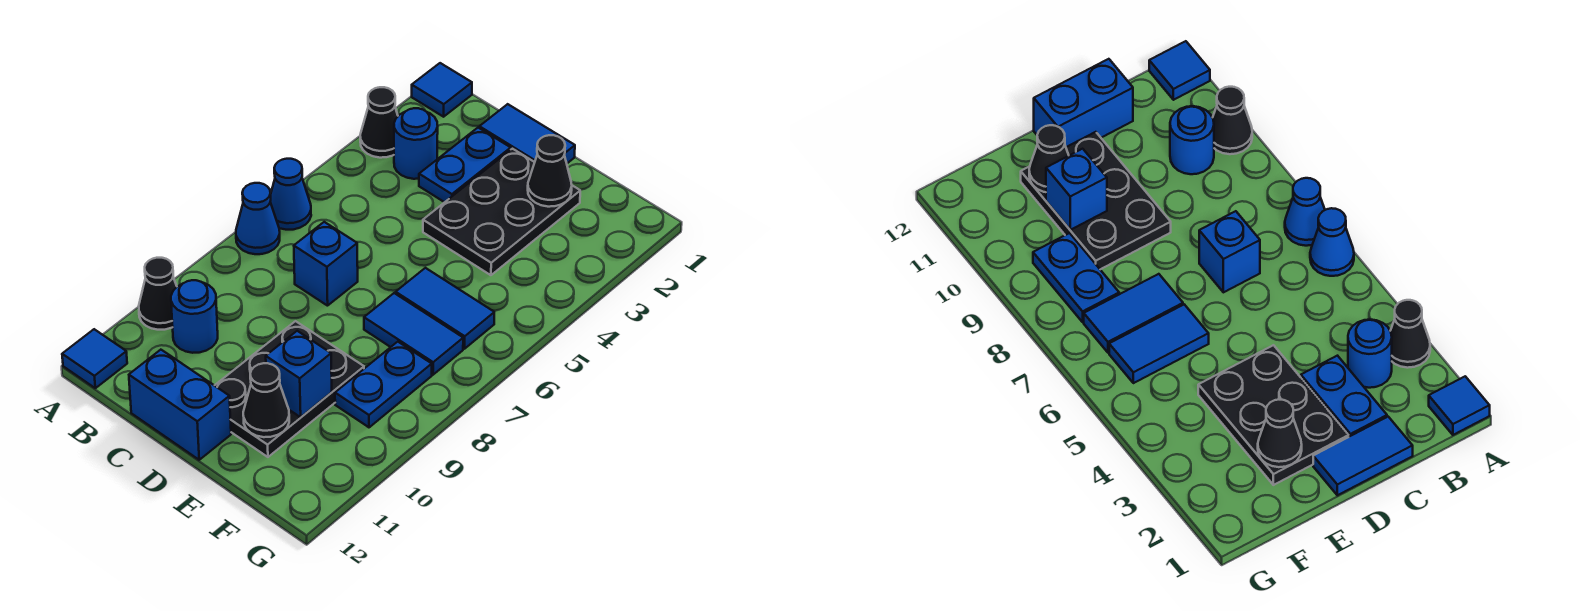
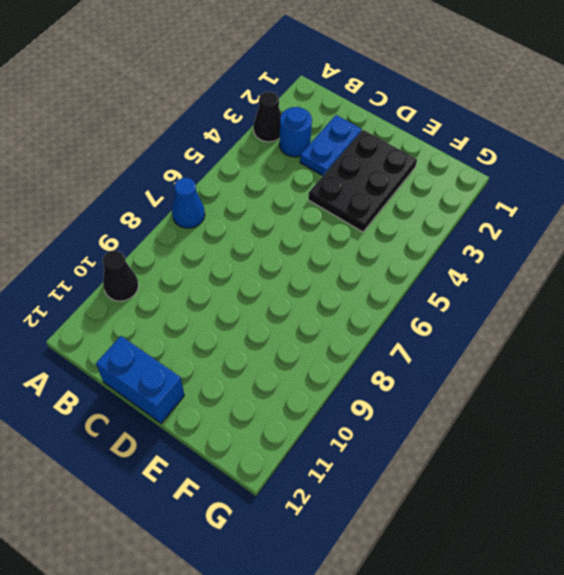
none -> blue 1x1 tile [412,63,472,117]
none -> blue 1x1 cone [270,159,311,230]
none -> blue 1x1 tile [62,329,127,388]

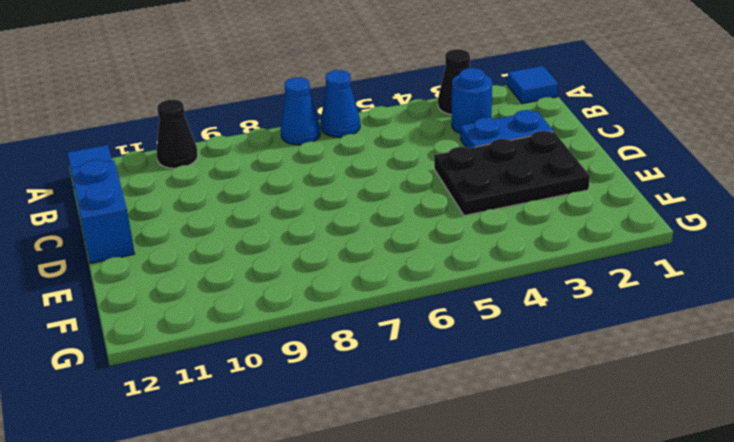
none -> blue 1x1 round brick [171,280,218,353]
none -> blue 1x2 tile [479,104,575,163]
none -> blue 1x1 brick [294,222,358,306]

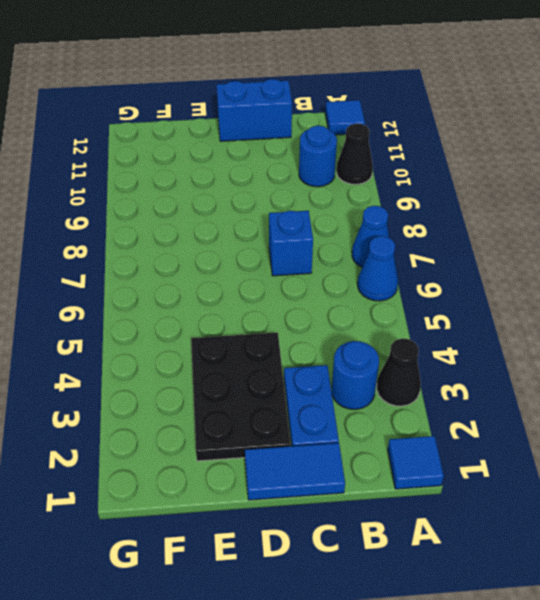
none -> black 2x3 plate [214,321,364,457]
none -> blue 1x2 tile [396,268,494,349]
none -> blue 1x2 tile [364,293,463,375]

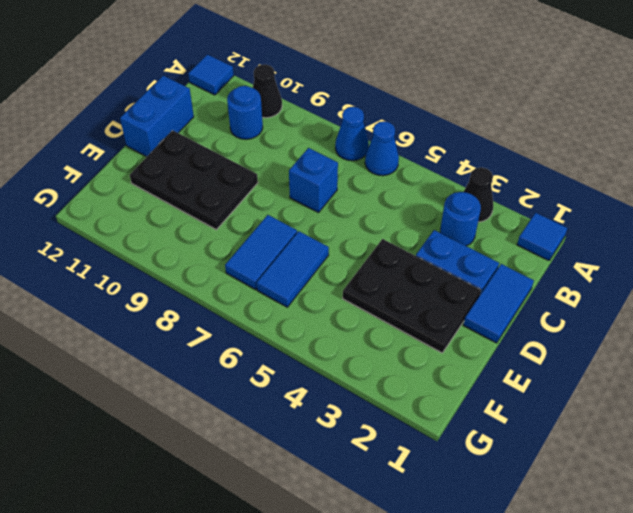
none -> blue 1x2 plate [335,342,432,427]
none -> black 1x1 cone [528,135,572,207]
none -> blue 1x1 brick [266,331,332,417]

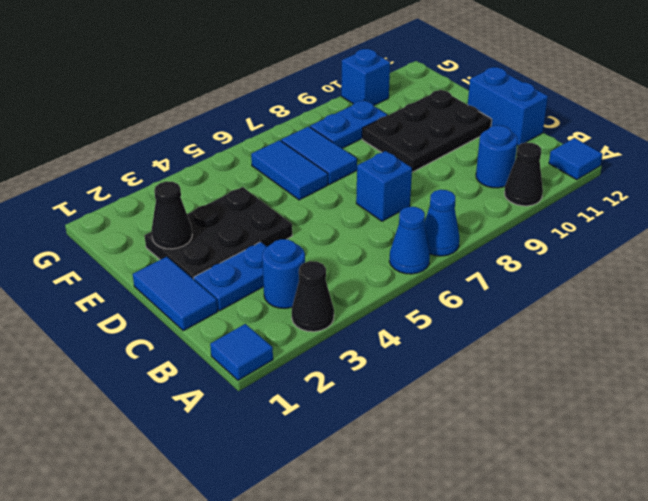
blue 1x1 brick [341,49,390,106] -> blue 1x1 brick moved to [266,331,332,417]
none -> black 1x1 cone [243,363,289,437]

